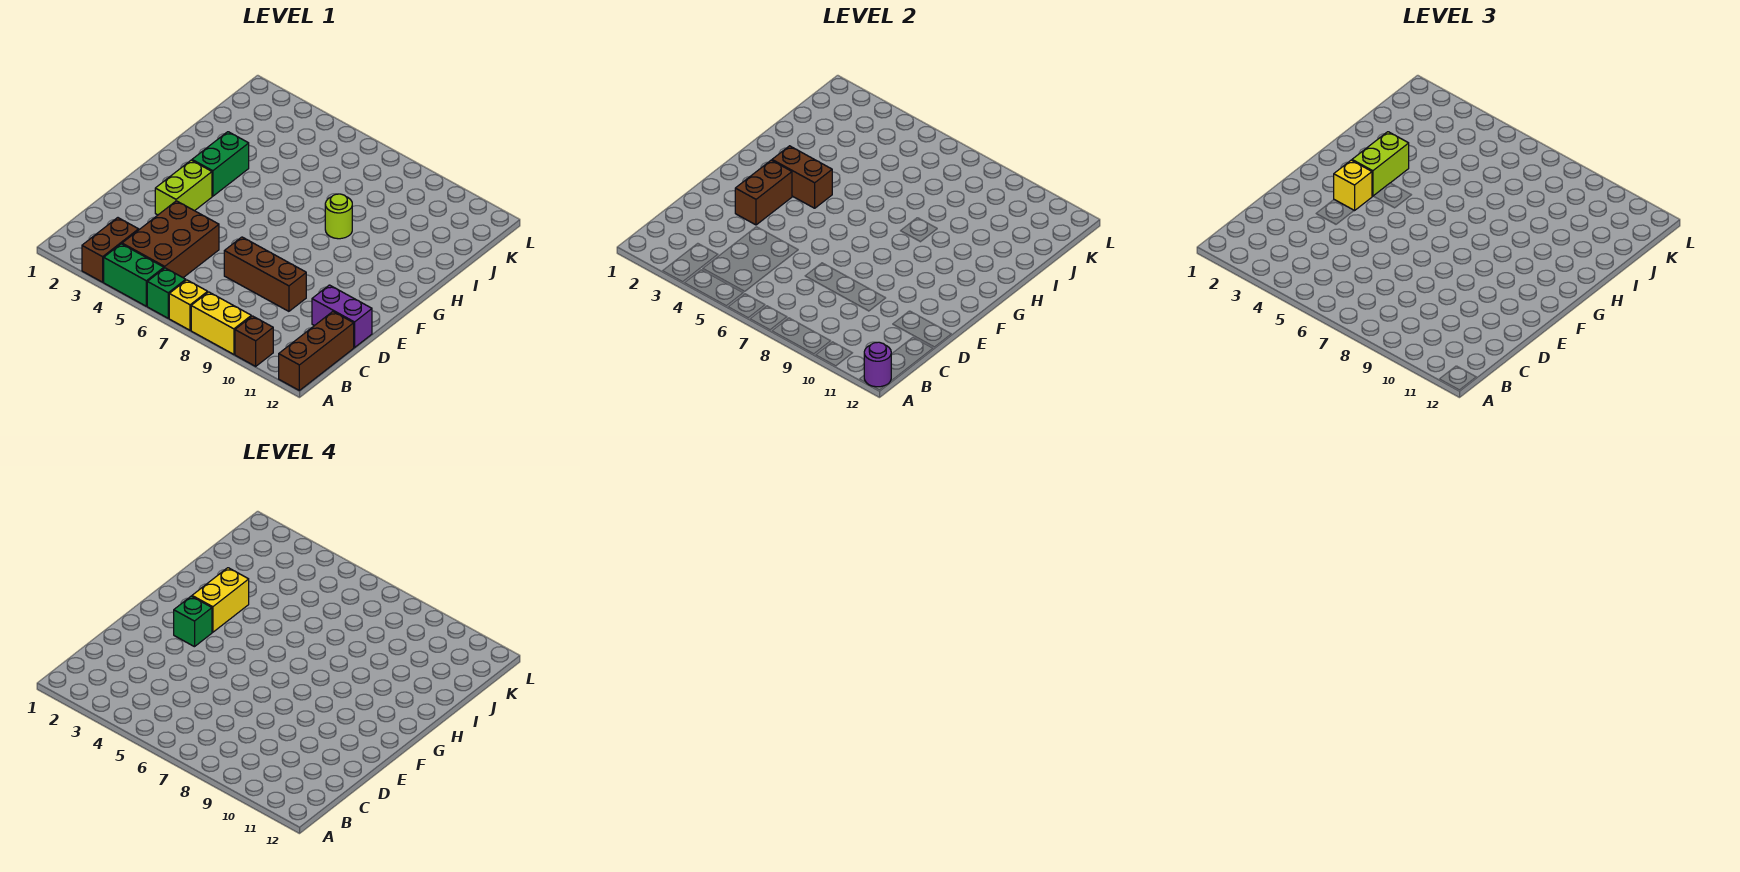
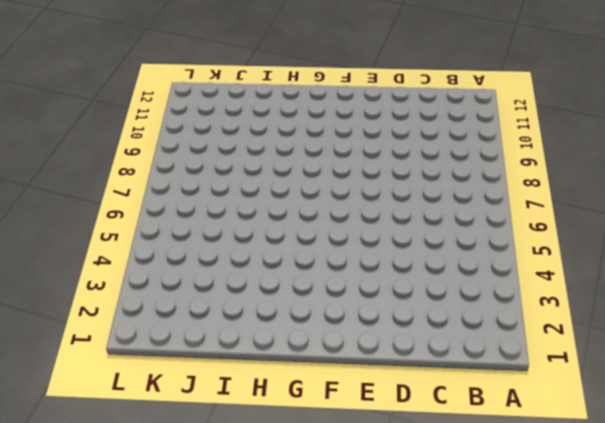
none -> brown 1x2 brick [82,218,139,282]
none -> green 1x2 brick [104,244,164,306]
none -> green 1x1 brick [147,268,186,318]

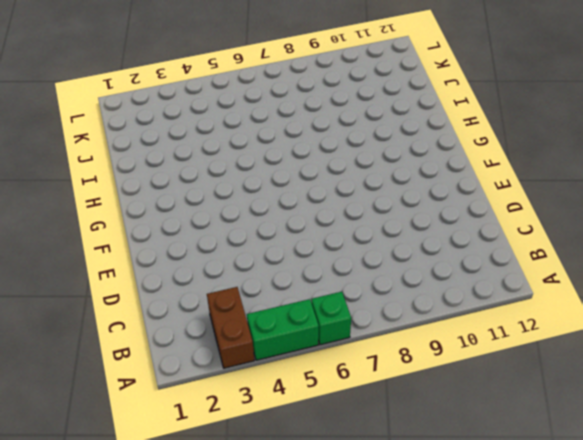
none -> yellow 1x1 brick [169,280,208,330]
none -> yellow 1x2 brick [191,292,251,354]
none -> brown 1x1 brick [235,316,273,366]

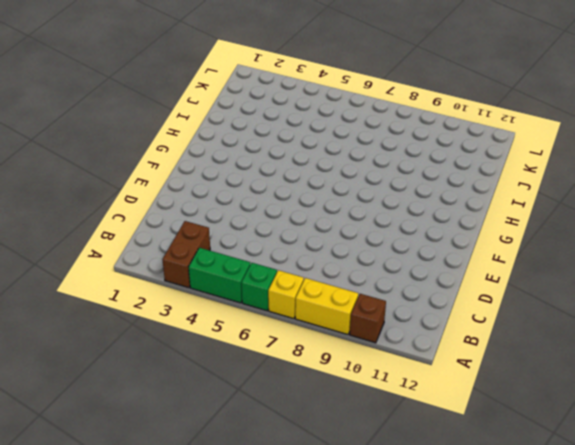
none -> brown 1x3 brick [279,312,354,390]
none -> brown 2x3 brick [122,201,219,278]
none -> brown 1x3 brick [224,237,306,311]

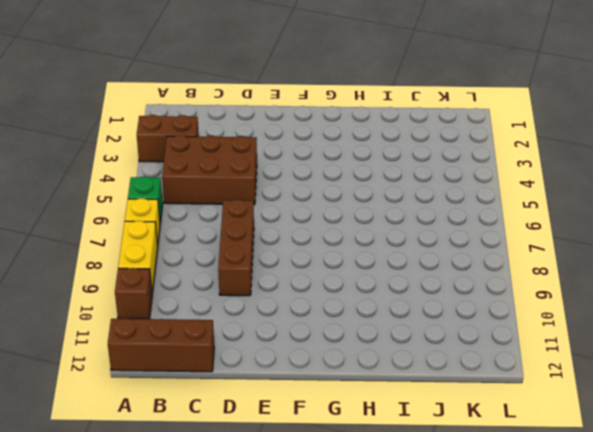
none -> green 1x2 brick [104,244,164,306]
none -> purple 1x2 brick [312,285,372,348]
none -> lime 1x2 brick [155,160,212,215]

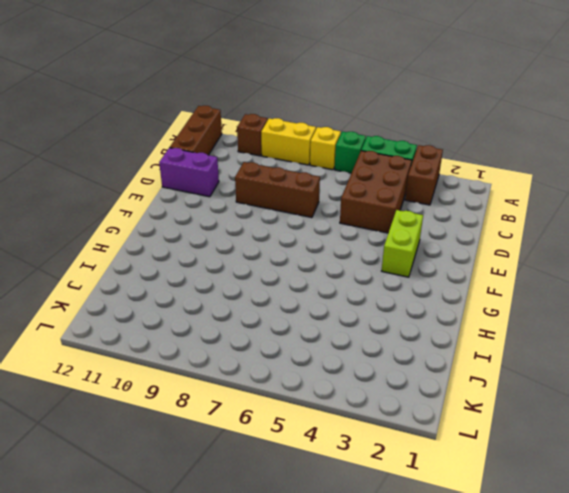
none -> green 1x2 brick [192,132,249,196]
none -> lime 1x1 round brick [325,194,352,239]
none -> purple 1x1 round brick [864,342,891,387]

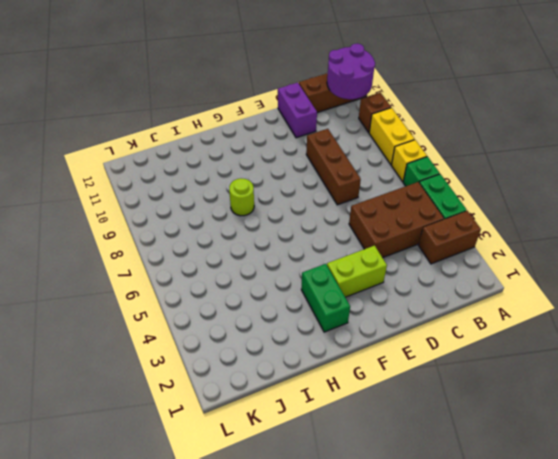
purple 2x2 round brick [327,44,375,99] -> purple 1x1 round brick [864,342,891,387]
green 1x2 brick [301,264,350,332] -> green 1x2 brick turned to [192,132,249,196]
none -> brown 1x2 brick [735,160,792,225]
none -> brown 1x2 brick [772,146,832,208]
none -> yellow 1x1 brick [1334,160,1372,211]

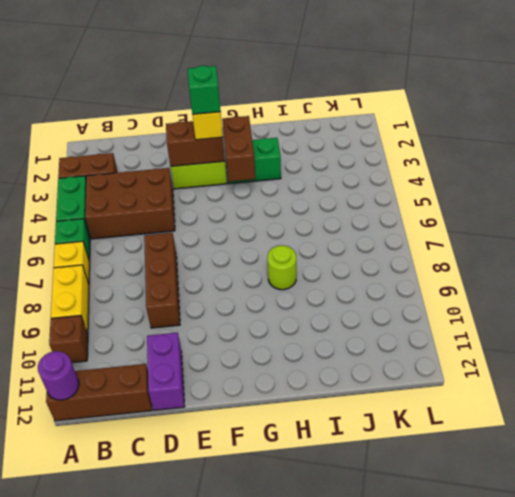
none -> lime 1x2 brick [1352,132,1409,196]
none -> yellow 1x2 brick [192,568,249,632]

